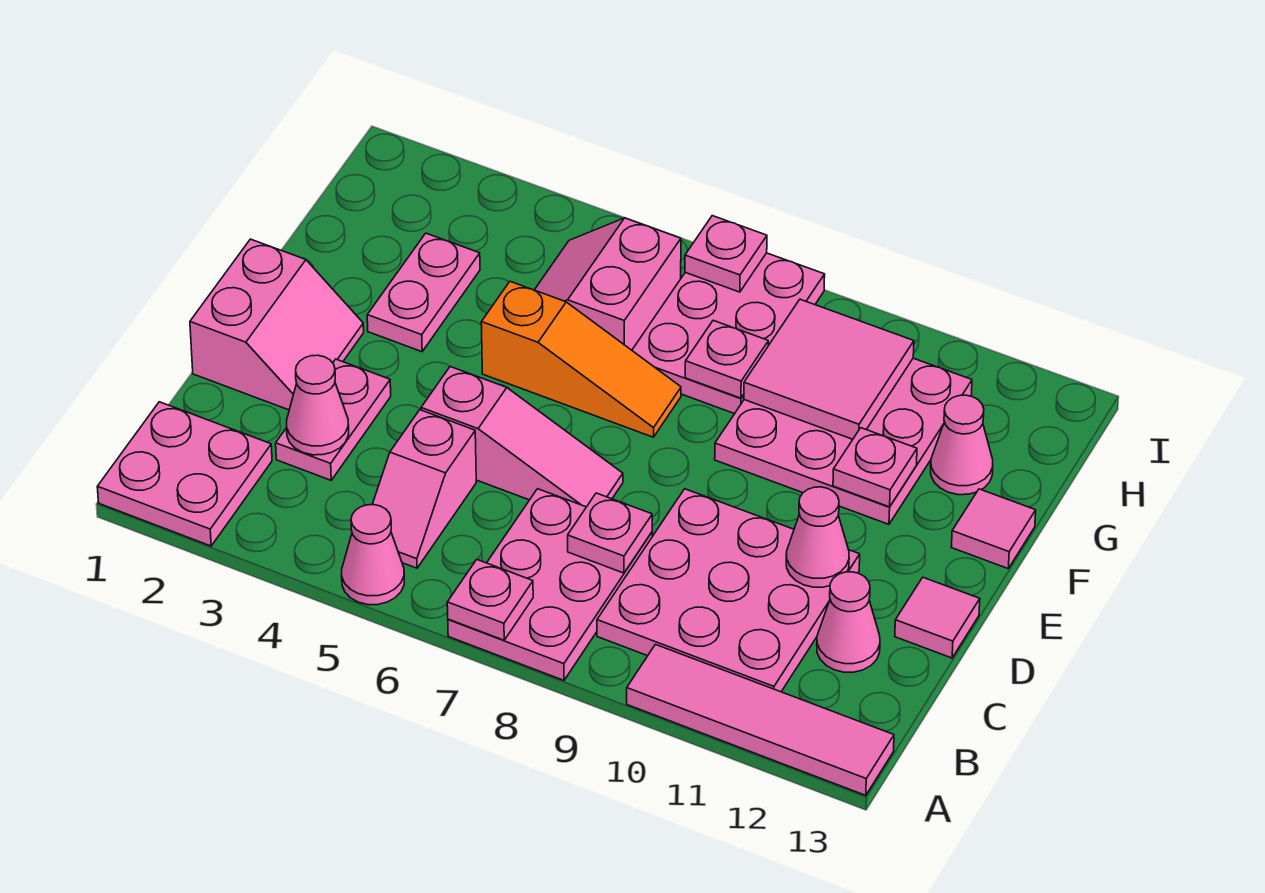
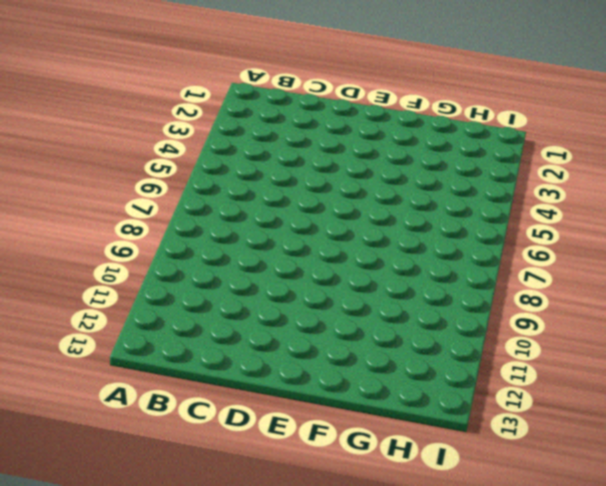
none -> pink 2x2 plate [97,402,272,546]
none -> pink 1x1 cone [342,505,404,605]
none -> pink 2x3 plate [448,489,652,680]

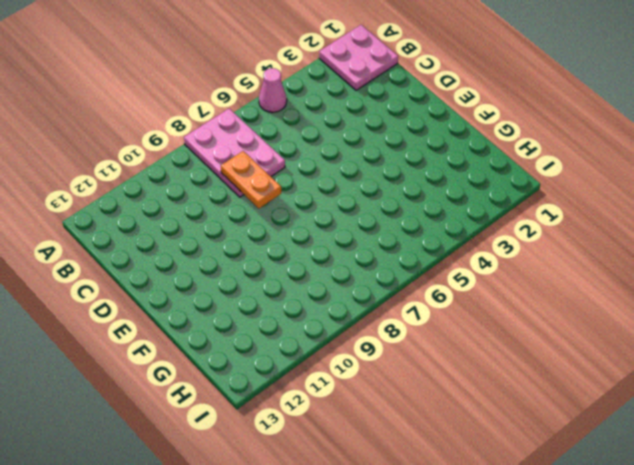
orange 1x2 plate [221,151,281,208] -> pink 1x1 plate [568,493,652,573]
none -> pink 1x4 tile [627,645,894,795]
none -> pink 1x2 slope [372,410,476,568]
none -> pink 3x3 plate [597,489,860,692]

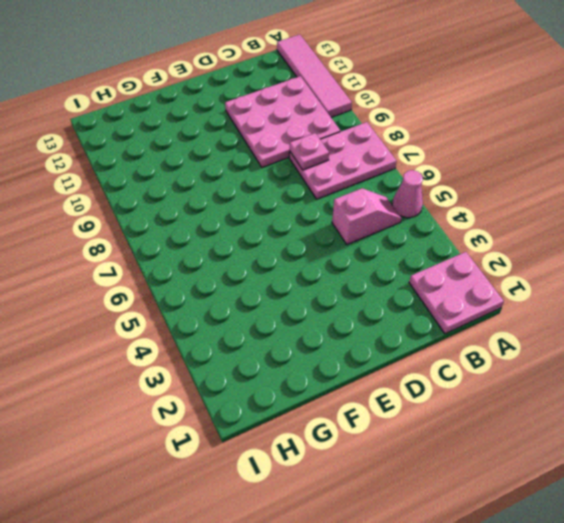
none -> pink 1x2 plate [276,359,391,480]
none -> pink 1x1 cone [817,572,880,672]
none -> pink 2x2 slope [190,239,364,410]

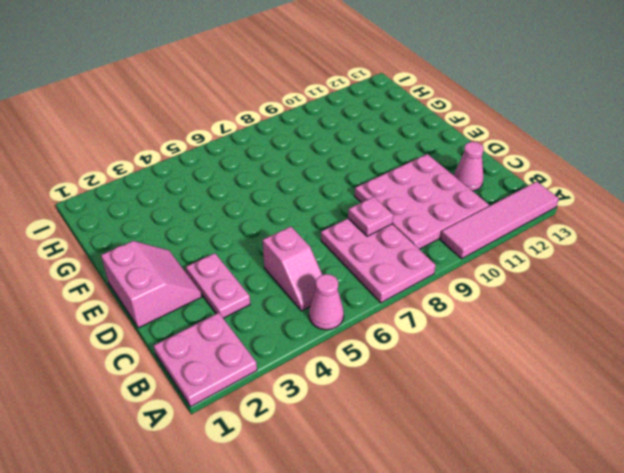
none -> pink 1x3 slope [421,367,623,507]
none -> pink 1x1 tile [895,577,980,658]
none -> pink 1x2 plate [367,233,480,352]

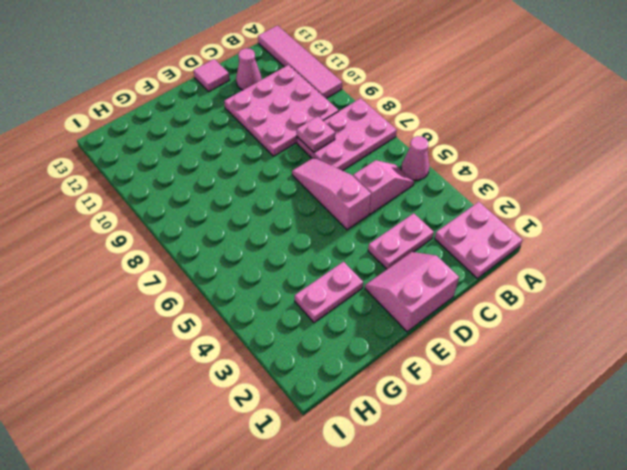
none -> orange 1x3 slope [481,282,681,437]
none -> pink 3x3 plate [715,358,972,524]
none -> pink 1x1 tile [951,489,1036,568]

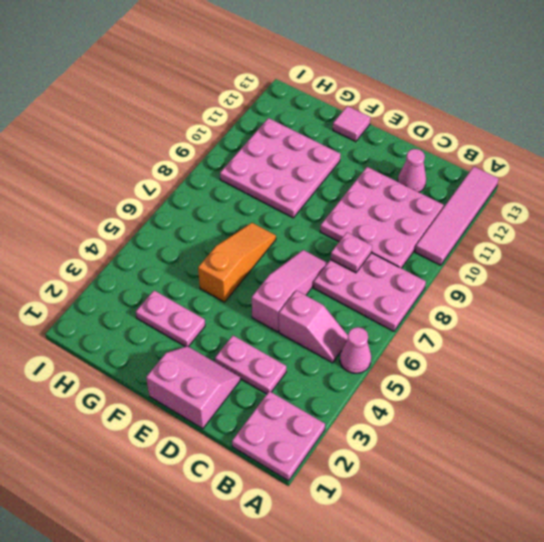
none -> pink 1x1 tile [895,577,980,658]
none -> pink 2x2 slope [535,218,681,350]
none -> pink 2x3 plate [632,253,825,414]

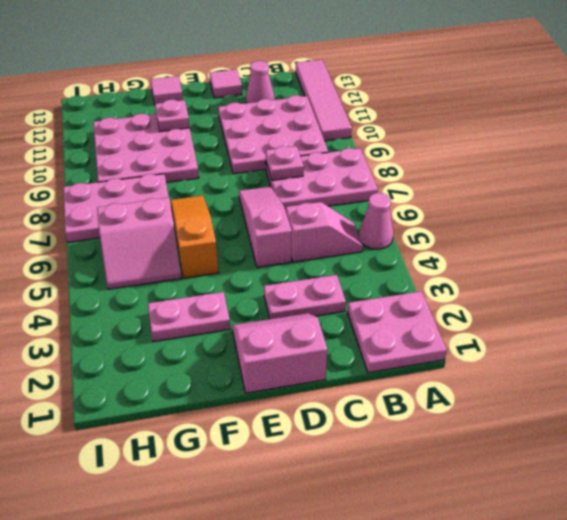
none -> pink 1x1 cone [931,395,993,495]
none -> pink 1x1 plate [447,560,533,640]
none -> pink 1x1 cone [287,355,349,455]

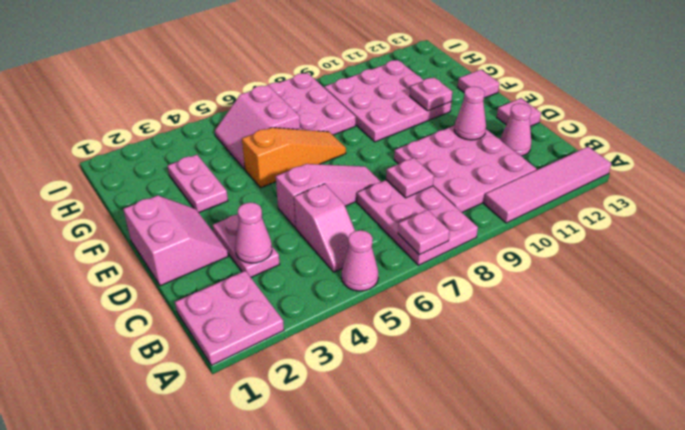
none -> pink 1x1 cone [931,395,993,495]
none -> pink 1x1 plate [685,320,768,398]
none -> pink 2x2 tile [744,299,914,439]

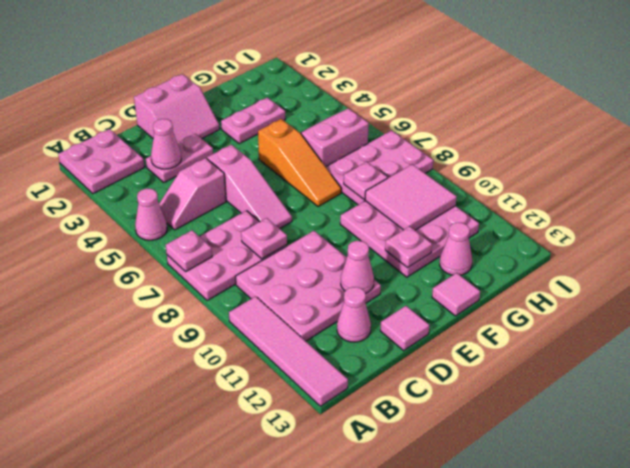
none -> pink 1x1 plate [685,216,767,292]

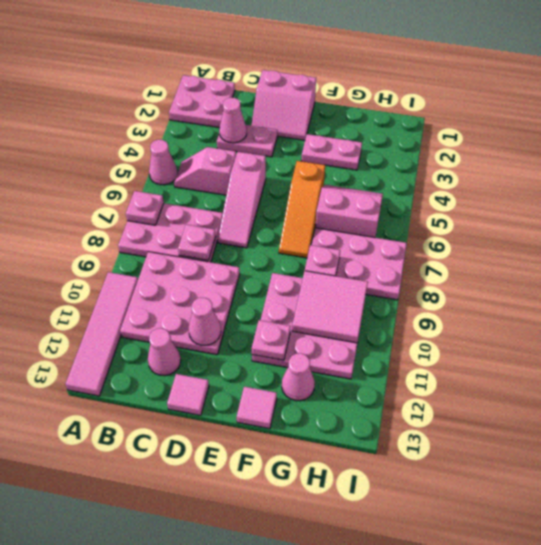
none -> pink 1x1 plate [685,216,767,292]

